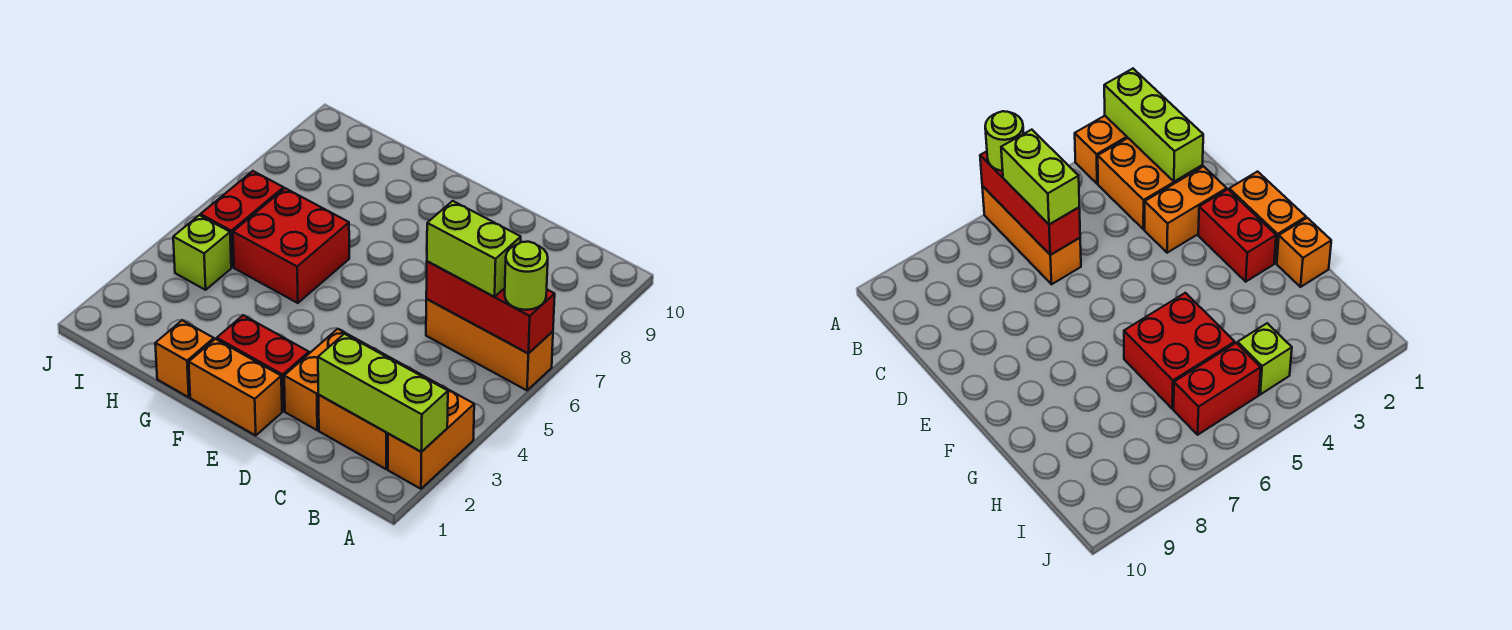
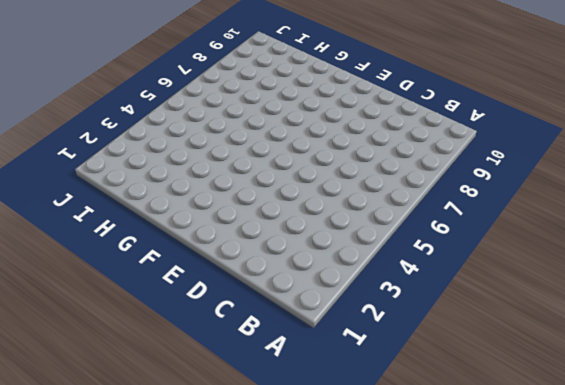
none -> orange 1x2 brick [388,386,474,489]
none -> orange 1x3 brick [426,299,553,390]
none -> orange 2x2 brick [318,348,439,469]

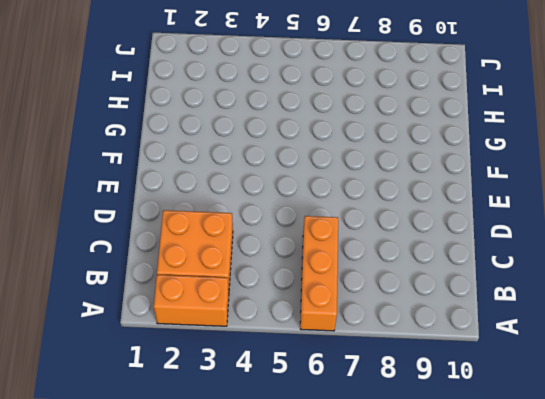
none -> orange 1x2 brick [284,329,370,430]
none -> orange 1x2 brick [189,339,282,435]
none -> red 1x2 brick [217,315,309,411]

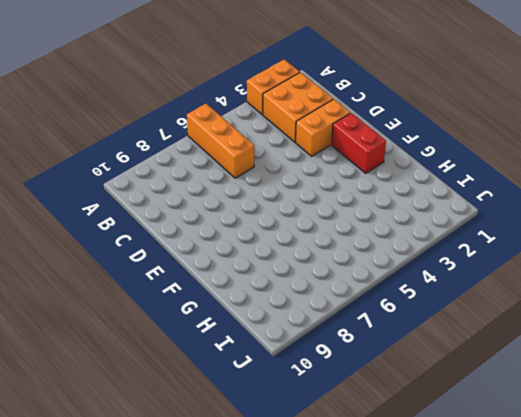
none -> orange 1x2 brick [189,339,282,435]
none -> orange 1x1 brick [155,320,214,397]
none -> red 2x2 brick [233,188,349,303]

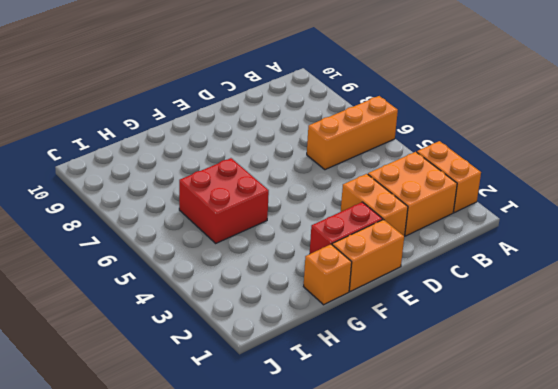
none -> lime 1x1 brick [173,215,231,290]
none -> red 1x2 brick [201,171,284,267]
none -> lime 1x3 brick [318,334,448,452]

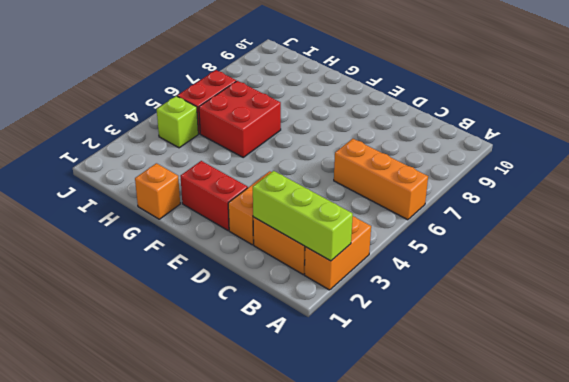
none -> orange 1x2 brick [189,339,282,435]
none -> red 1x3 brick [426,261,555,354]
none -> lime 1x1 round brick [505,242,548,310]

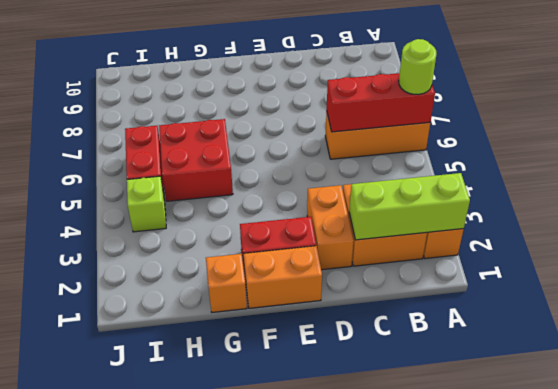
none -> lime 1x2 brick [427,201,521,297]

